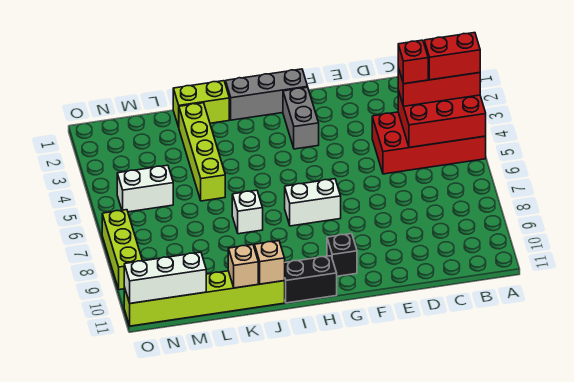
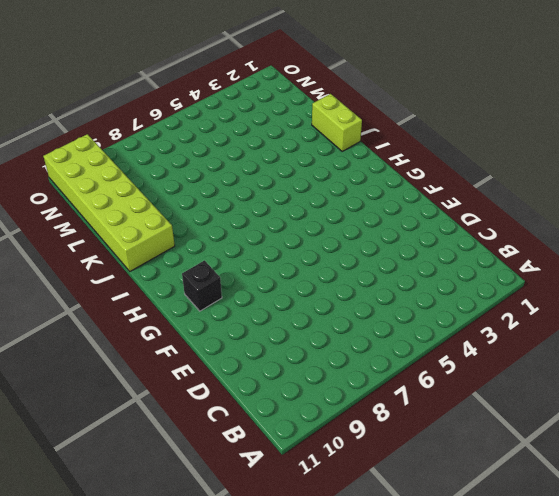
lime 2x6 brick [44,134,175,271] -> lime 1x6 brick [124,271,285,326]
none -> red 2x4 brick [372,112,486,174]
none -> grey 1x3 brick [226,69,308,120]
none -> grey 1x2 brick [283,87,319,149]

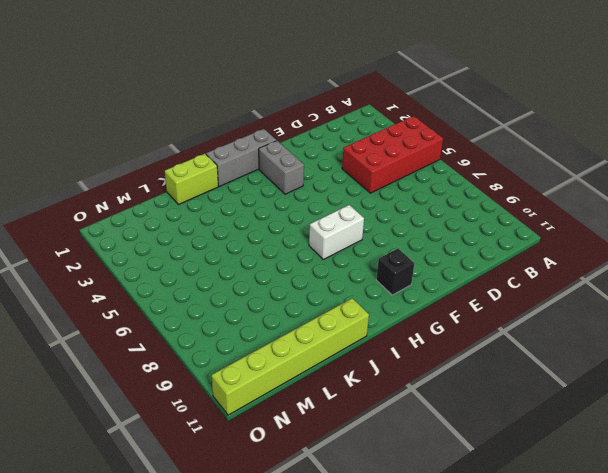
none -> black 1x2 brick [285,256,337,303]
none -> white 1x1 brick [232,190,263,234]
none -> lime 1x4 brick [179,103,225,201]

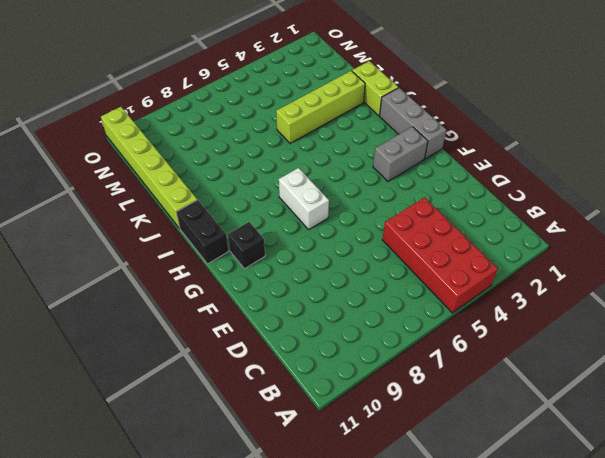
none -> white 1x1 brick [232,190,263,234]
none -> white 1x2 brick [117,165,173,212]
none -> lime 1x3 brick [102,210,143,290]

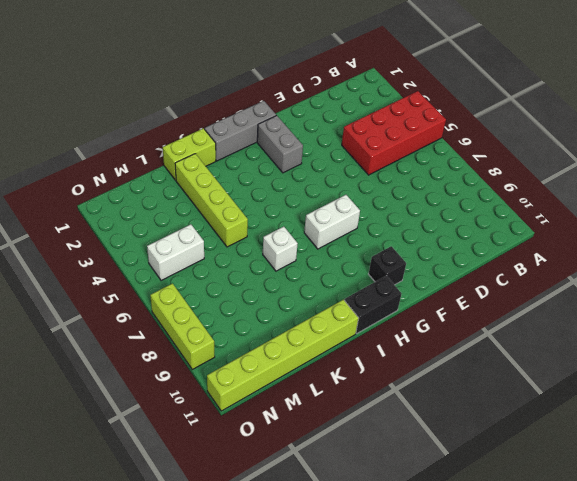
none -> red 2x3 brick [398,91,486,147]
none -> tan 1x1 brick [254,241,285,284]
none -> tan 1x1 brick [228,245,258,288]

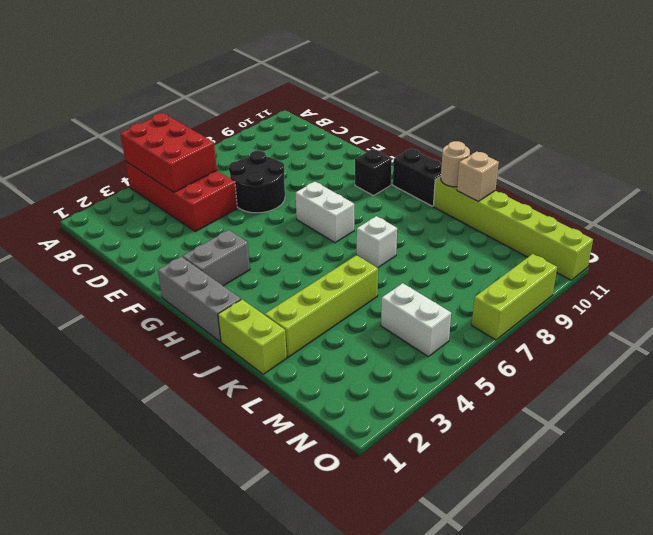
black 2x2 round brick [229,151,285,213] -> none
tan 1x1 round brick [441,141,470,187] -> tan 1x1 brick [254,241,285,284]
none -> white 1x3 brick [124,252,206,303]
none -> red 1x3 brick [398,68,480,106]
none -> red 1x2 brick [424,33,480,80]

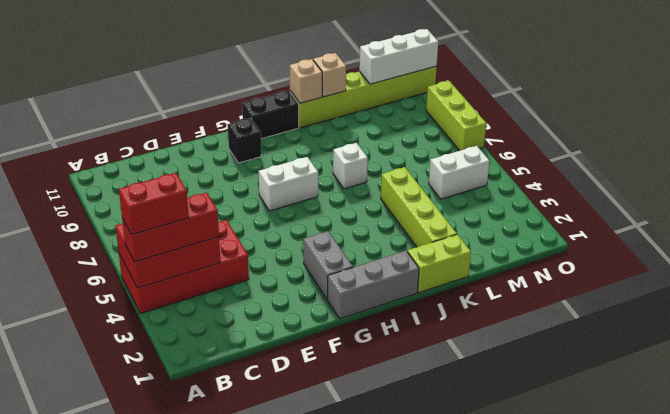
none -> red 1x1 brick [398,40,428,84]

